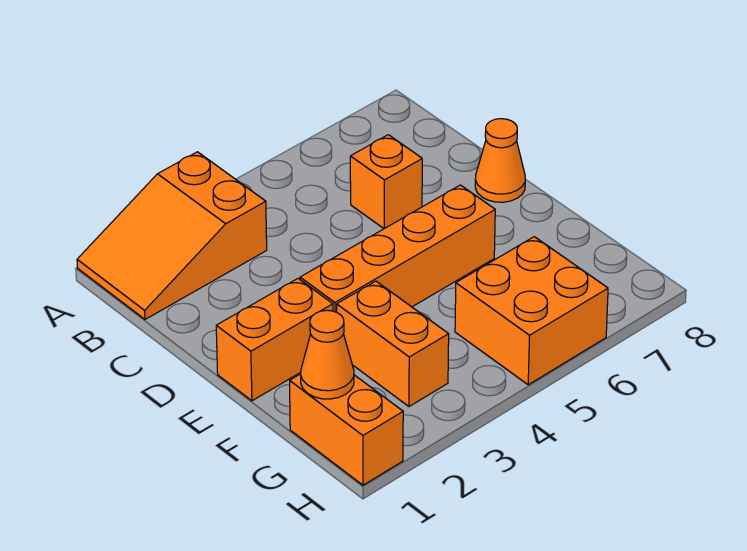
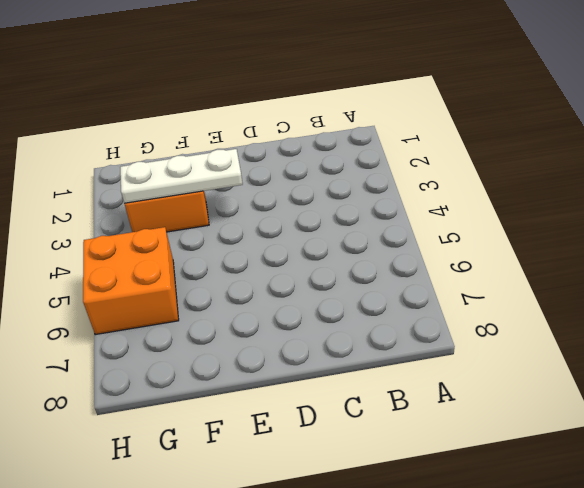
white 1x3 plate [120,149,243,203] -> none
none -> orange 2x3 slope [77,152,267,319]
none -> orange 1x1 brick [350,135,422,228]

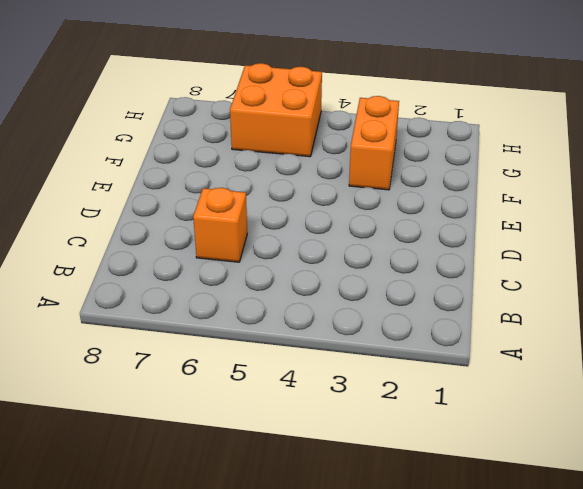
none -> orange 2x3 slope [77,152,267,319]
none -> orange 1x1 cone [475,119,525,202]

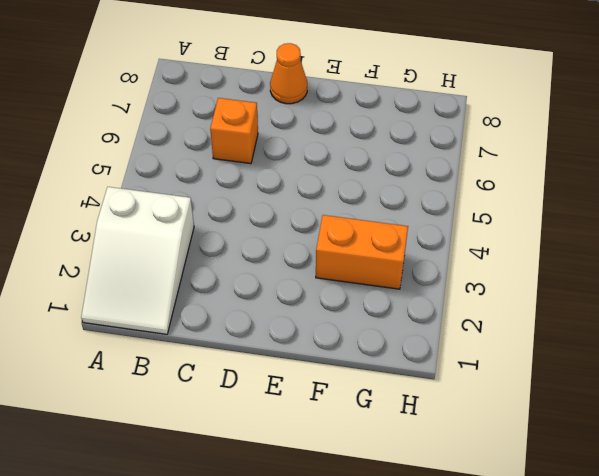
white 2x3 slope [81,187,194,334] -> orange 2x3 slope [77,152,267,319]
none -> orange 1x2 brick [216,279,333,401]
none -> orange 1x4 brick [300,185,495,312]

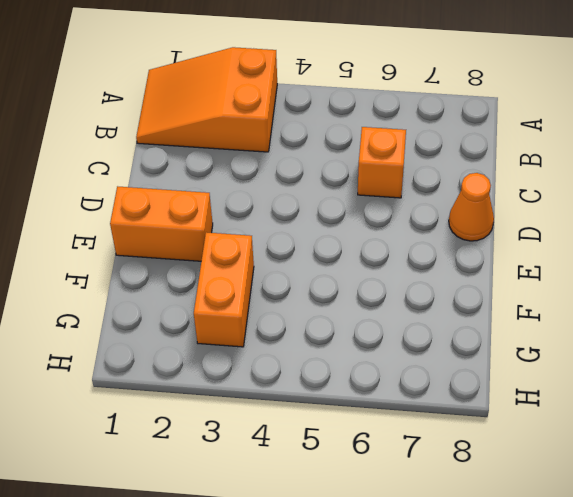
none -> orange 1x4 brick [300,185,495,312]
none -> orange 1x2 brick [290,374,403,485]

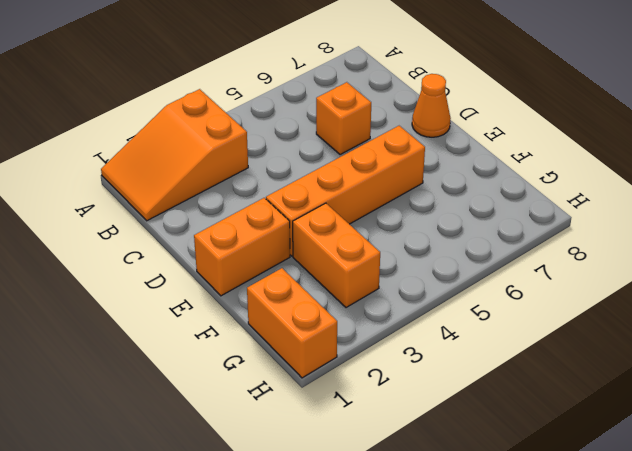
none -> orange 2x2 brick [455,237,608,385]
none -> orange 1x1 cone [301,310,354,399]

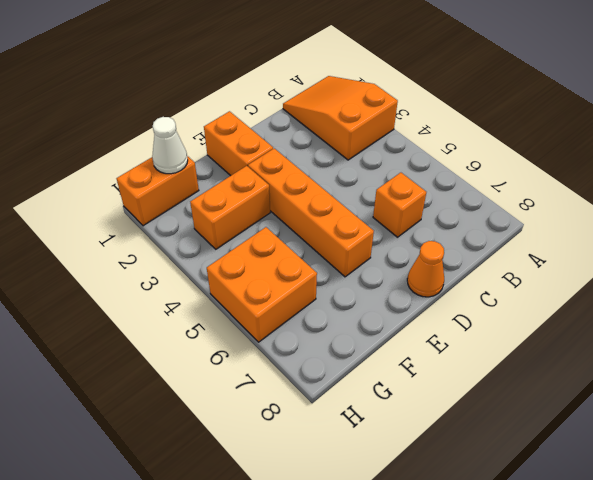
white 1x1 cone [152,117,188,174] -> orange 1x1 cone [301,310,354,399]

